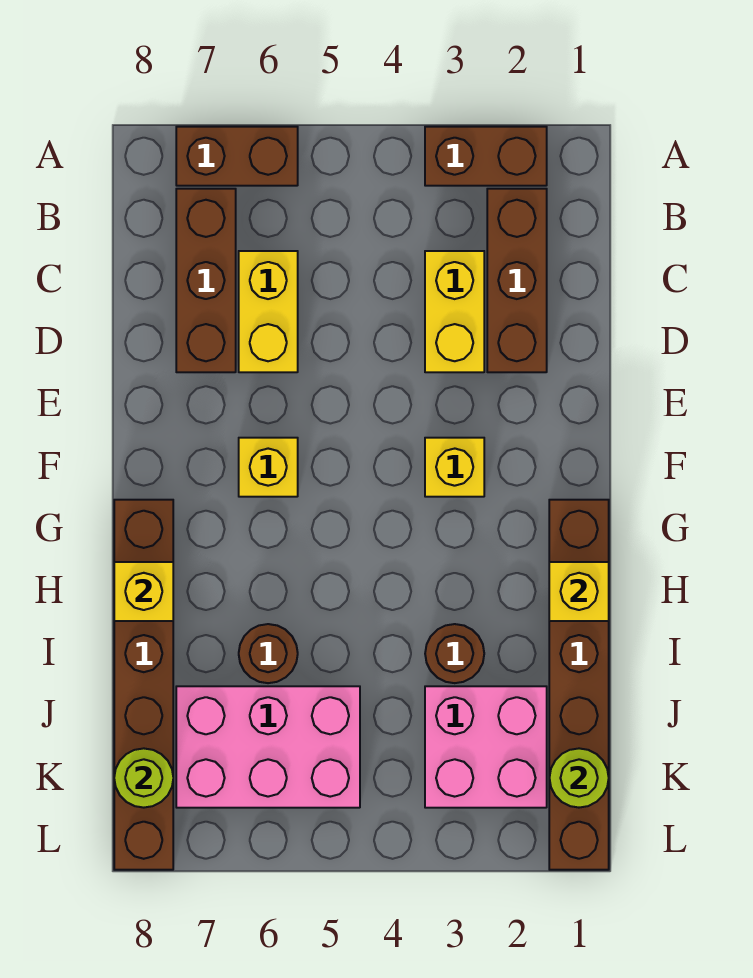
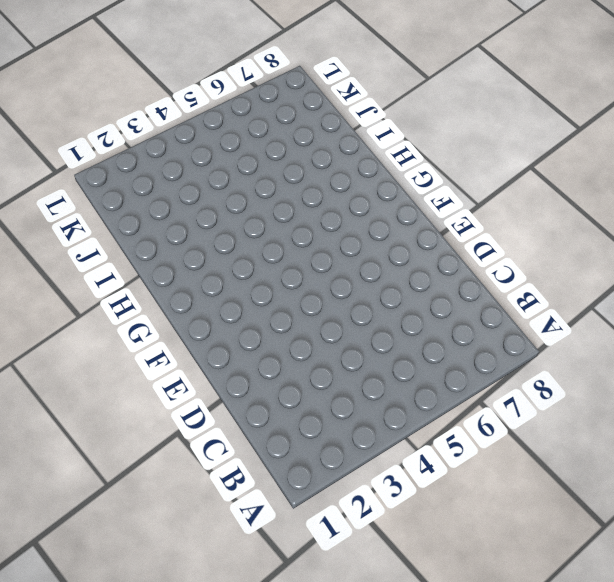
none -> brown 1x2 brick [425,127,547,186]
none -> brown 1x2 brick [176,127,298,186]
none -> brown 1x3 brick [487,189,547,372]

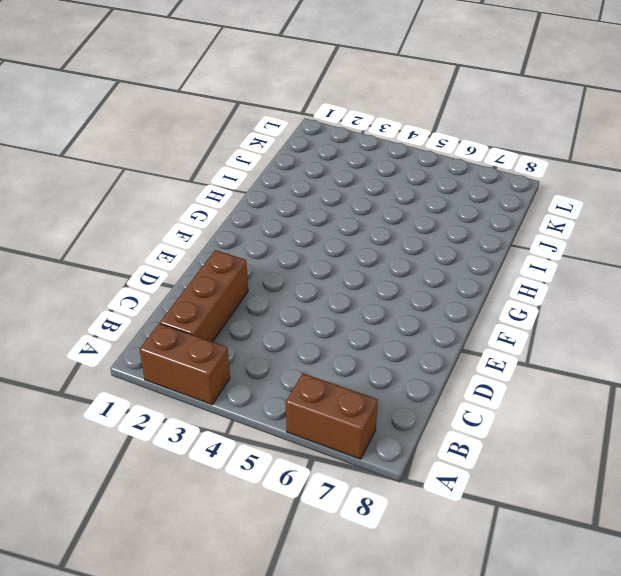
none -> brown 1x3 brick [176,189,236,372]
none -> yellow 1x2 brick [425,251,484,372]
none -> yellow 1x2 brick [239,251,298,372]

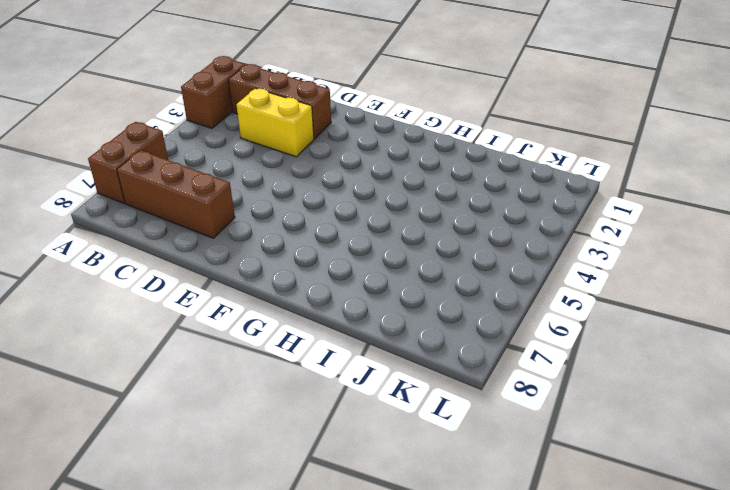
none -> yellow 1x2 brick [239,251,298,372]
none -> yellow 1x1 brick [425,438,484,497]
none -> yellow 1x1 brick [239,438,298,497]

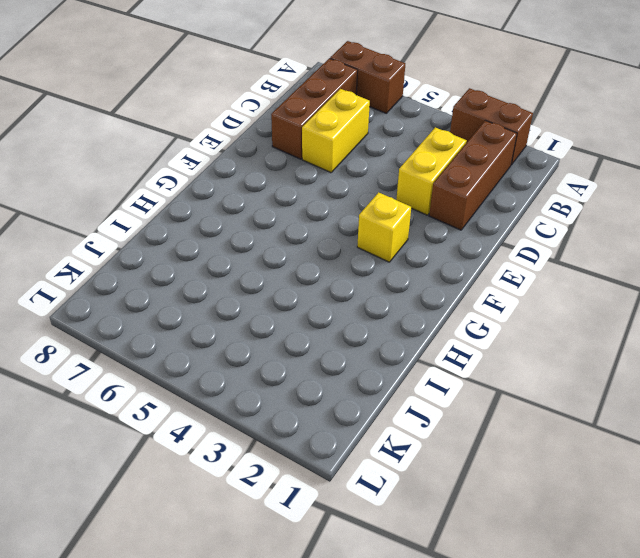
none -> yellow 1x1 brick [239,438,298,497]
none -> brown 1x6 brick [549,500,609,870]
none -> brown 1x6 brick [114,500,173,870]

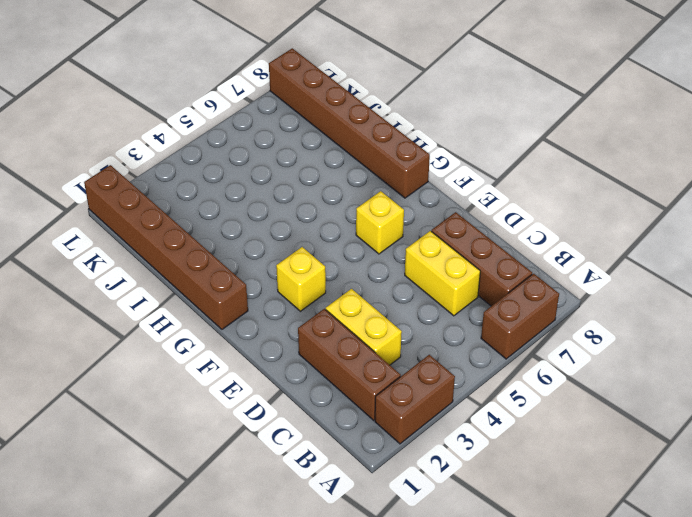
none -> brown 1x1 round brick [425,624,484,683]
none -> brown 1x1 round brick [239,624,298,683]
none -> pink 2x2 brick [425,686,547,808]

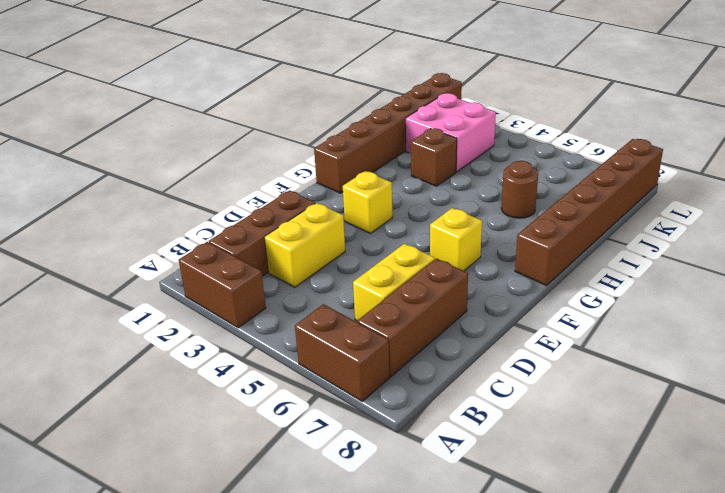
brown 1x1 brick [411,128,457,186] -> brown 1x1 round brick [425,624,484,683]
none -> pink 2x3 brick [176,686,360,808]
none -> yellow 1x1 brick [549,562,609,621]
none -> yellow 1x1 brick [114,562,173,621]

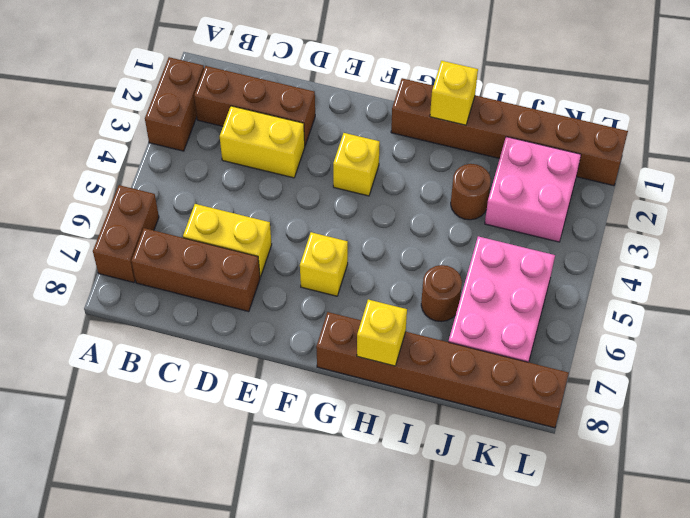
none -> lime 1x1 round brick [550,748,609,808]
none -> lime 1x1 round brick [114,748,173,808]

